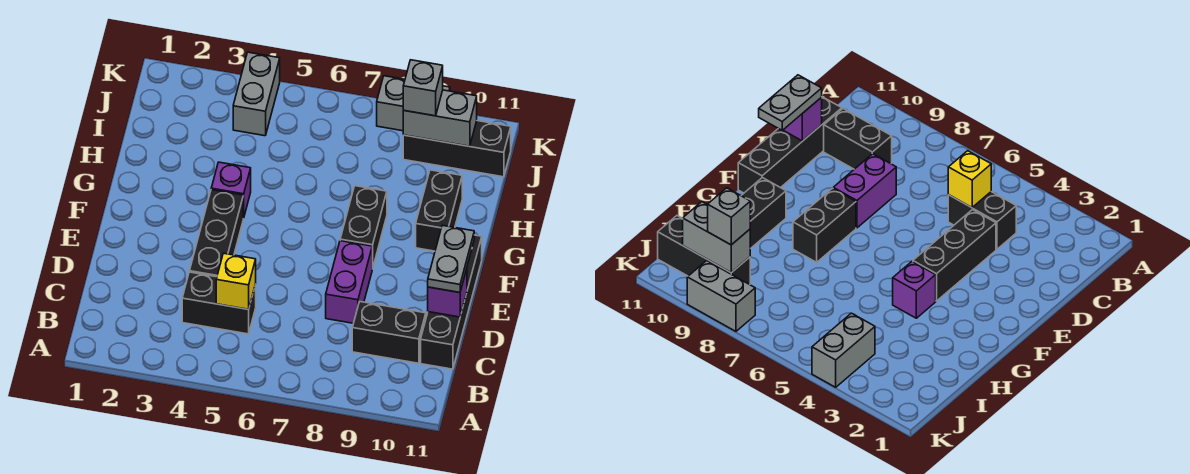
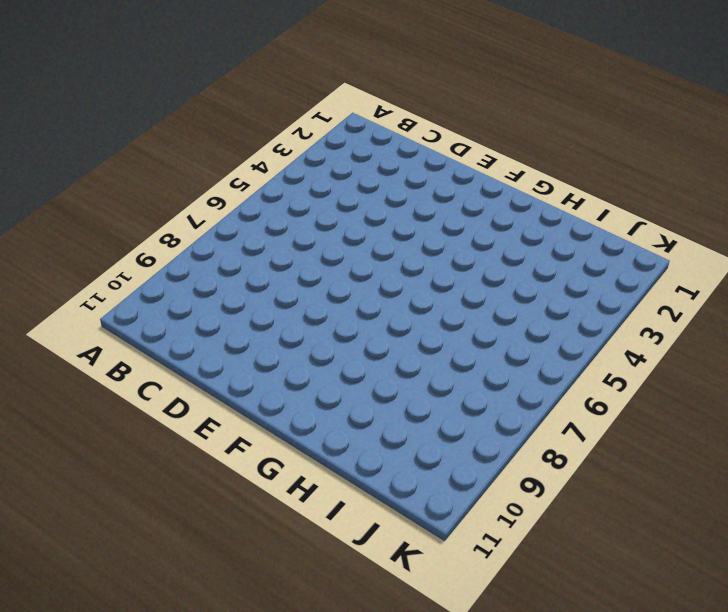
none -> black 1x2 brick [182,272,256,334]
none -> black 1x2 brick [352,302,426,363]
none -> black 1x4 brick [421,235,482,369]

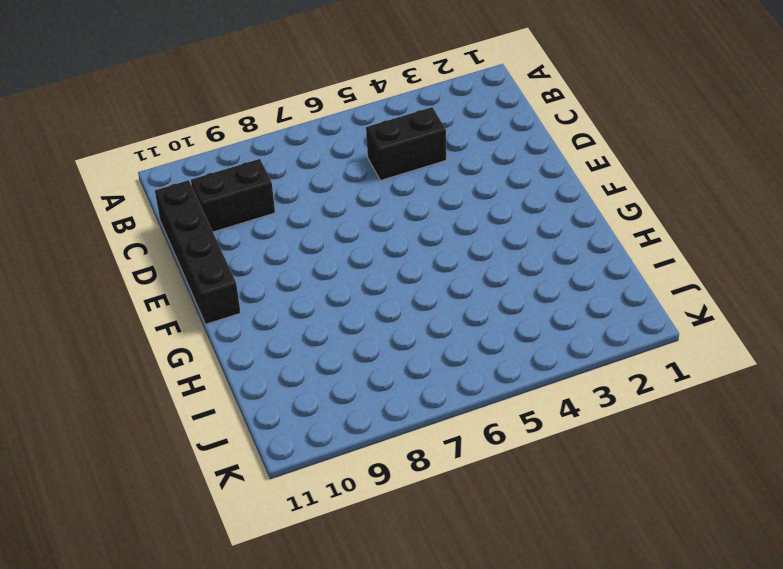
none -> black 1x3 brick [190,190,243,277]
none -> purple 1x2 brick [326,241,372,323]
none -> black 1x2 brick [340,186,387,269]

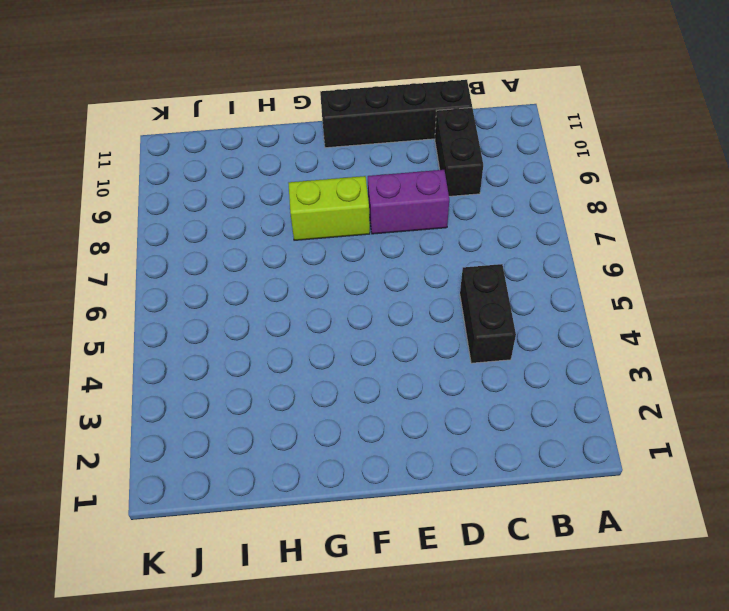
lime 1x2 brick [288,176,370,240] -> black 1x2 brick [340,186,387,269]
none -> black 1x3 brick [190,190,243,277]
none -> purple 1x1 brick [211,162,251,218]
none -> black 1x2 brick [416,170,462,251]

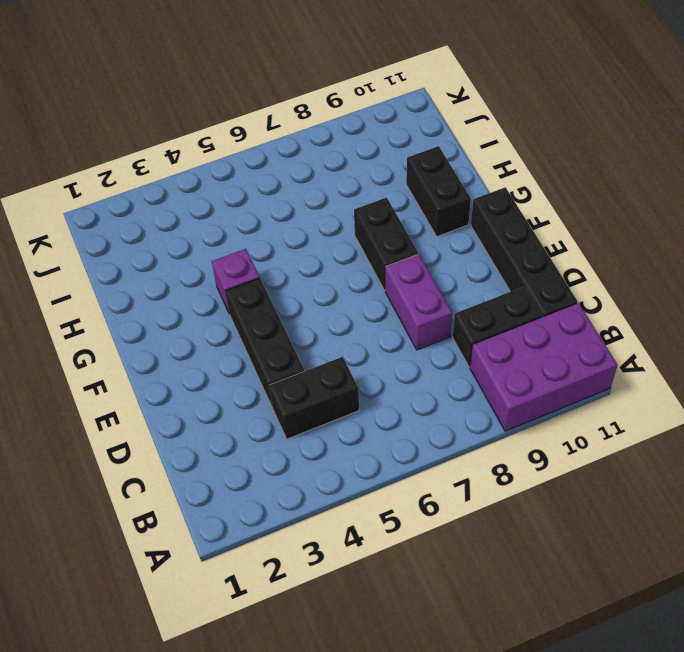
purple 2x3 brick [470,303,618,431] -> none
none -> grey 1x2 brick [233,52,280,136]
none -> black 1x3 brick [403,121,511,177]
none -> grey 1x2 brick [377,76,450,131]

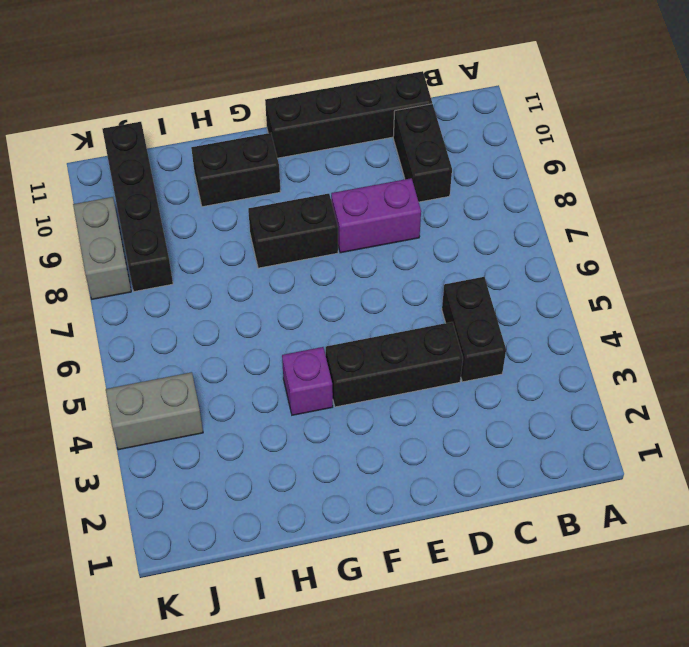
black 1x4 brick [102,122,173,291] -> black 1x3 brick [403,121,511,177]
none -> yellow 1x1 brick [216,253,256,309]
none -> purple 1x1 brick [428,269,467,317]
none -> grey 1x2 brick [403,90,477,146]

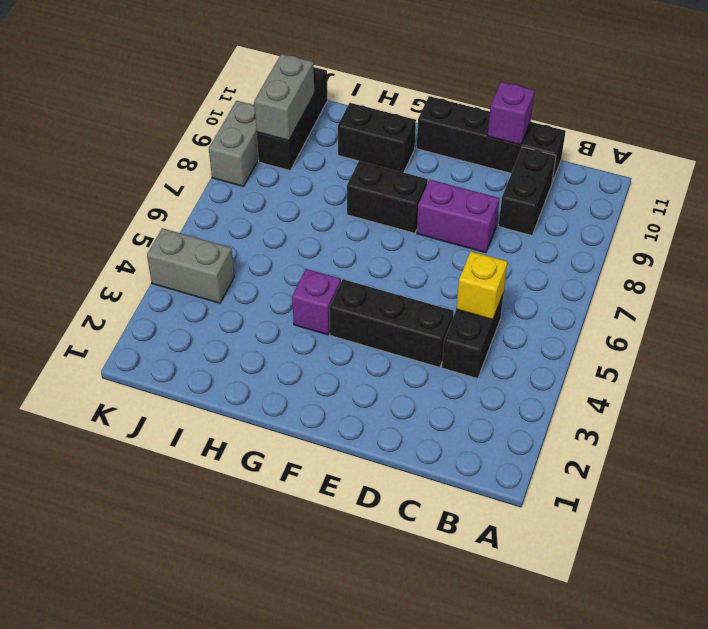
none -> grey 1x2 plate [428,225,474,292]
none -> grey 1x1 brick [403,60,443,116]

